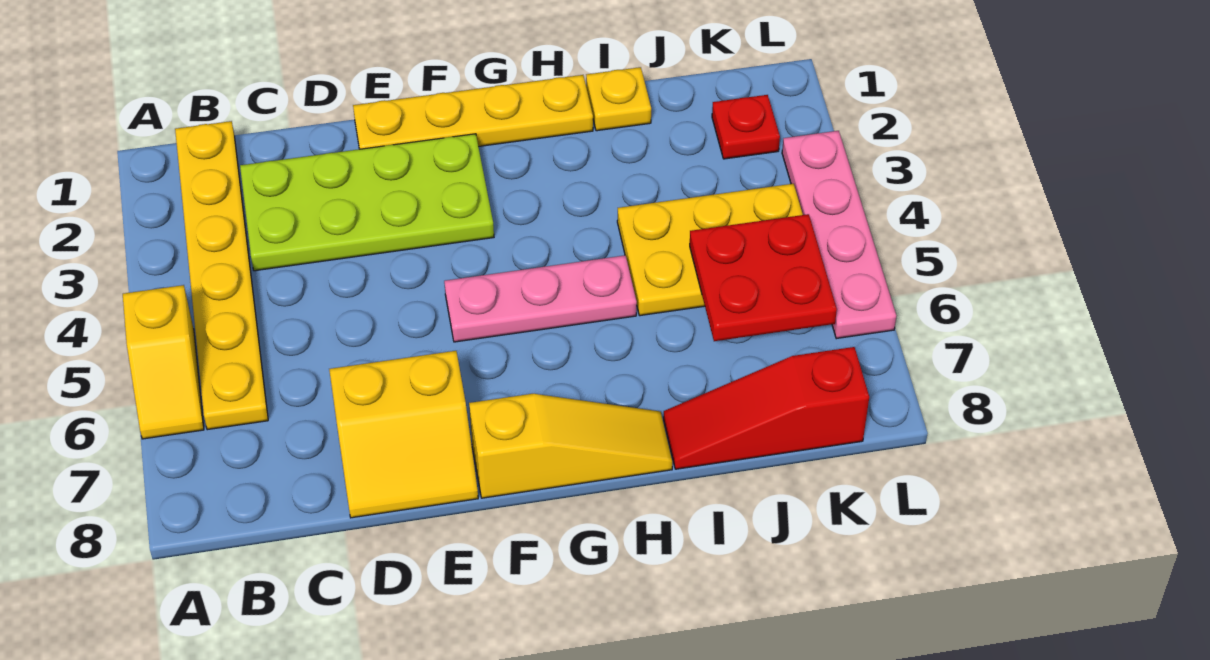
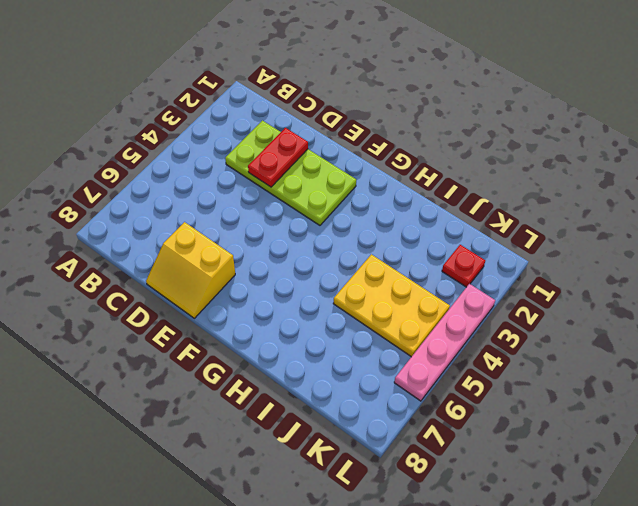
red 1x2 plate [248,128,308,187] -> none
none -> yellow 1x2 slope [123,285,204,439]
none -> yellow 1x6 plate [175,121,268,430]
none -> yellow 1x4 plate [353,75,593,149]

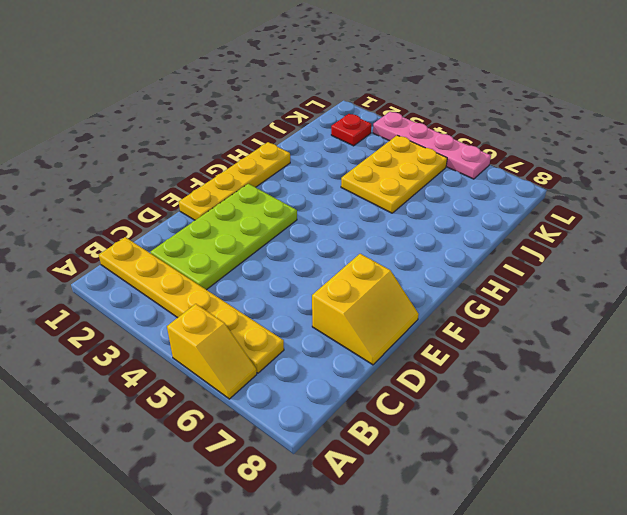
none -> pink 1x3 plate [444,255,637,342]
none -> yellow 1x3 slope [469,394,672,498]
none -> yellow 1x1 plate [586,67,651,131]

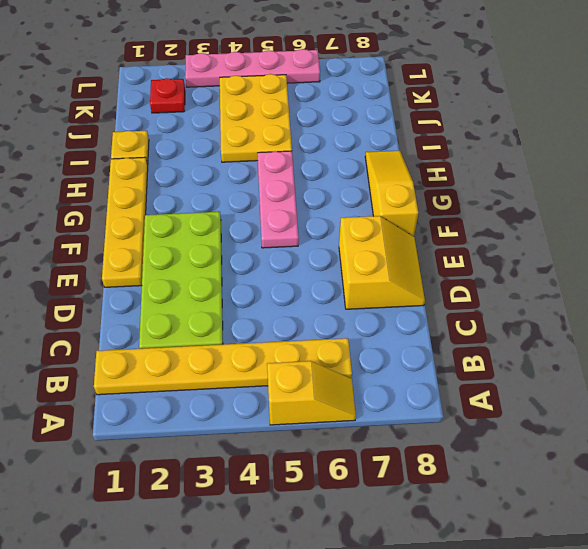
none -> red 1x3 slope [664,347,869,469]
none -> red 2x2 plate [690,214,837,341]

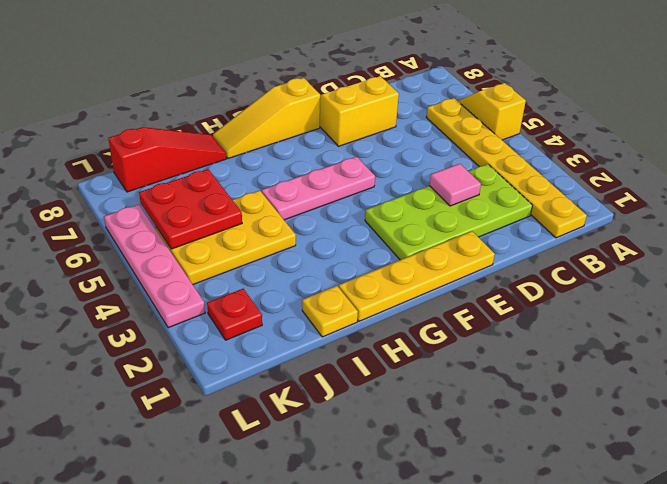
pink 1x1 tile [429,164,481,206] -> none

